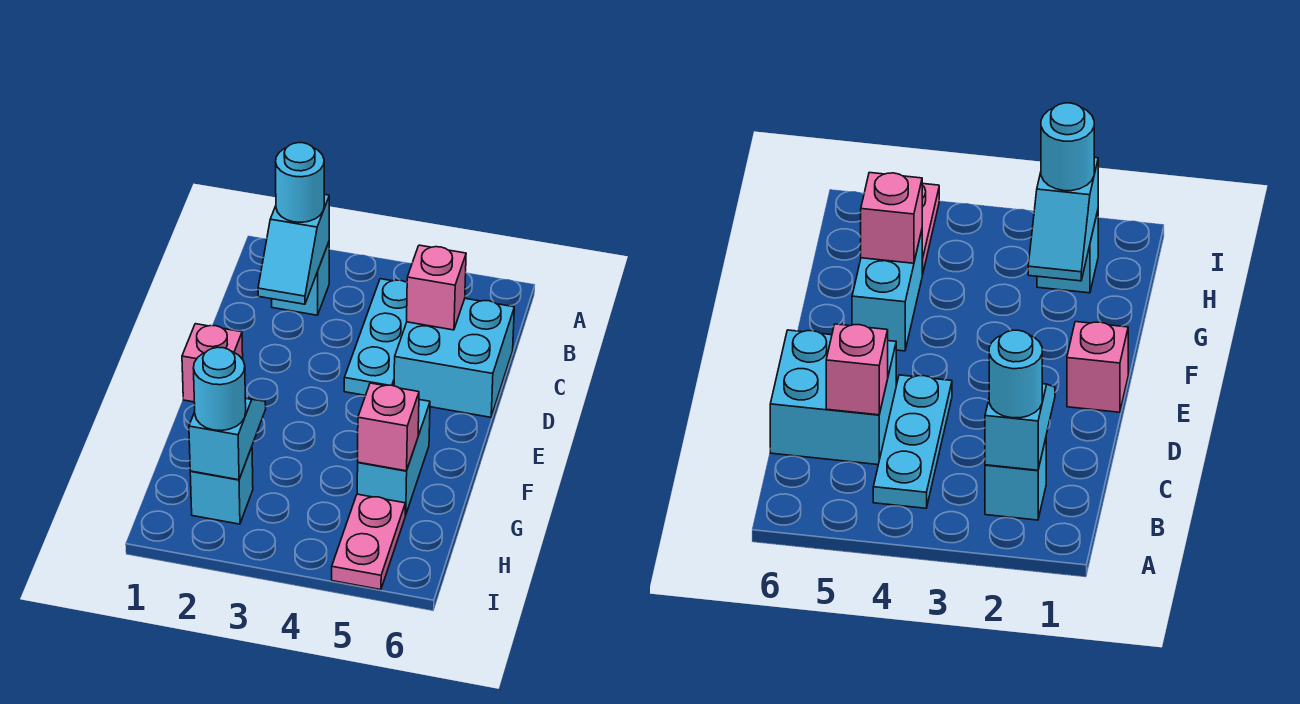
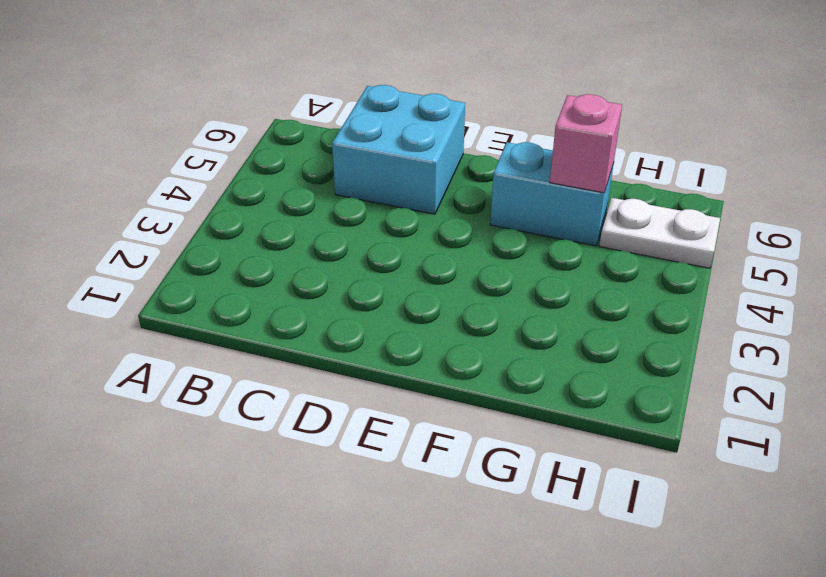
white 1x2 plate [600,198,720,268] -> pink 1x2 plate [332,494,405,590]
none -> cyan 1x1 brick [272,242,329,315]
none -> cyan 1x3 plate [344,279,407,395]
none -> pink 1x1 brick [182,324,243,402]

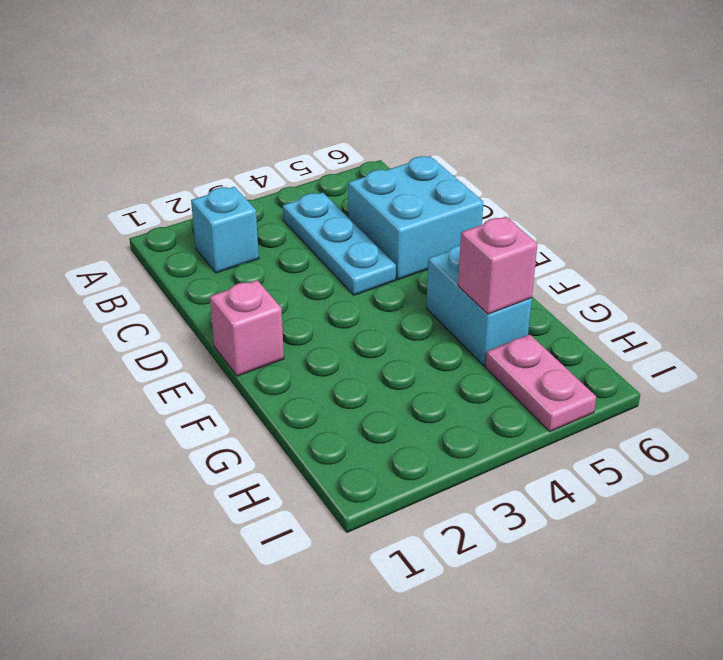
none -> cyan 1x1 brick [190,447,253,524]
none -> cyan 1x2 slope [258,194,329,304]
none -> pink 1x1 brick [407,245,466,330]

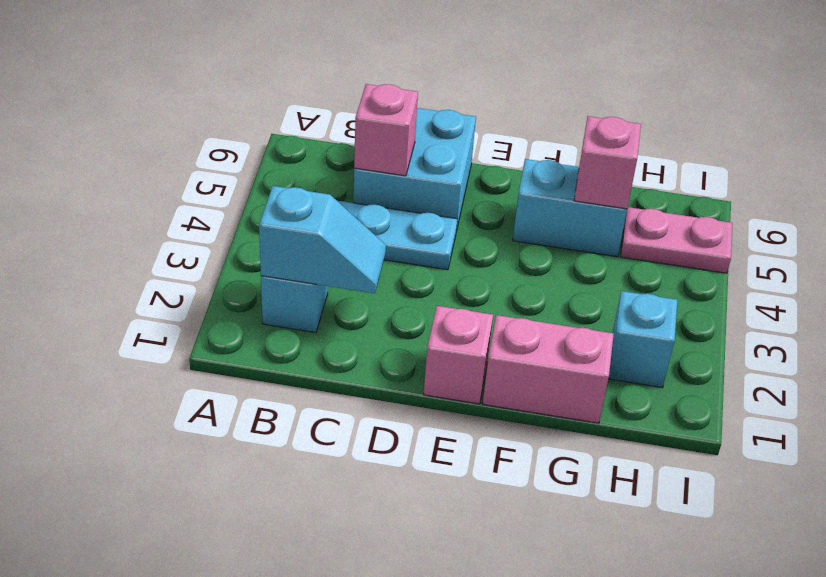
pink 1x2 brick [483,315,614,423] -> none
none -> cyan 1x2 slope [189,398,266,480]
none -> cyan 1x1 round brick [276,143,324,222]
none -> cyan 1x1 round brick [193,347,246,431]

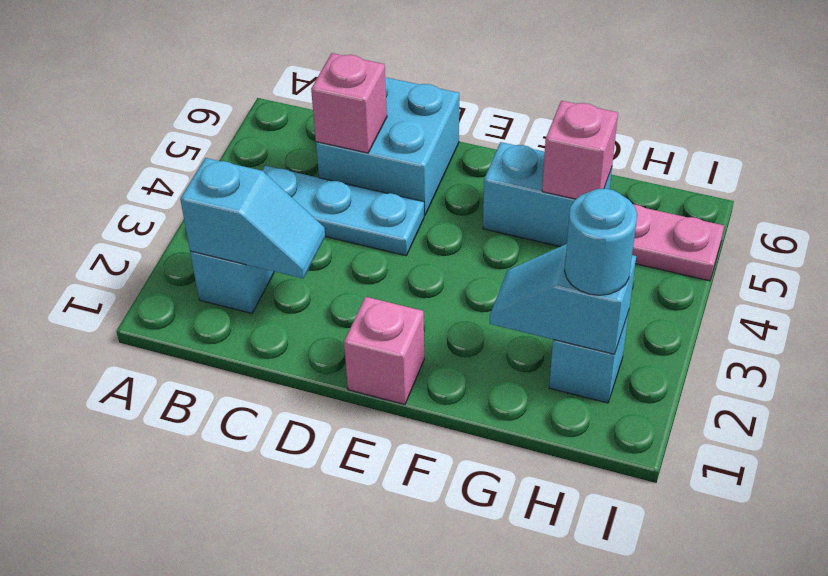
none -> cyan 1x1 round brick [276,143,324,222]

